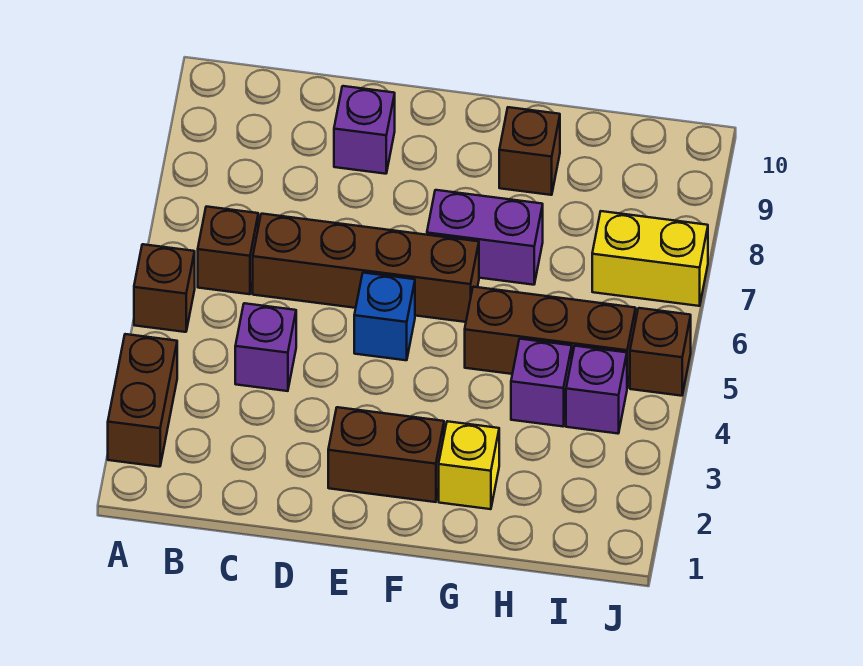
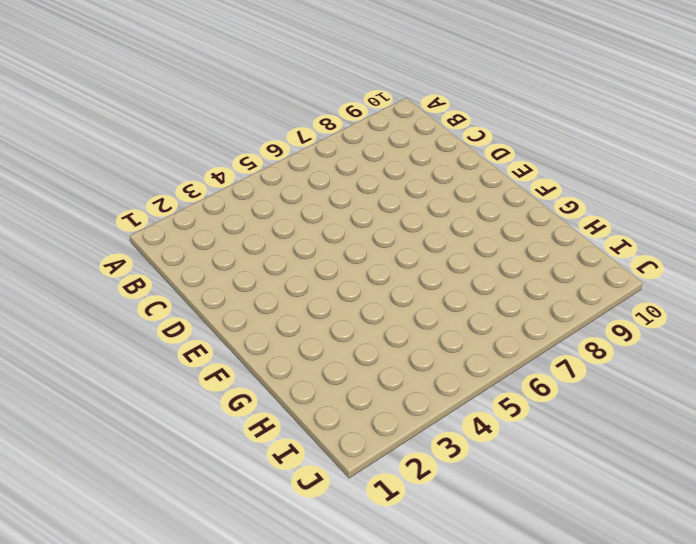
none -> brown 1x2 brick [108,334,177,467]
none -> brown 1x1 brick [134,244,195,332]
none -> brown 1x1 brick [198,206,258,294]

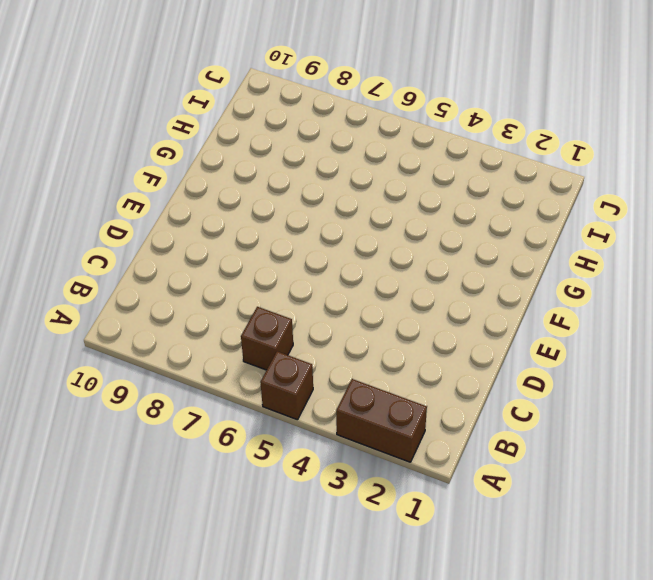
none -> purple 1x1 brick [235,303,296,391]
none -> brown 1x4 brick [253,214,479,322]
none -> purple 1x1 brick [334,86,395,174]

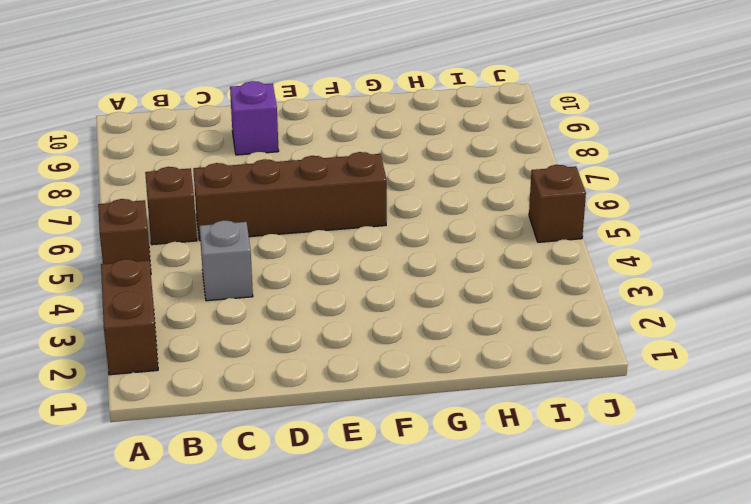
grey 1x1 brick [200,220,253,301] -> purple 1x1 brick [235,303,296,391]
none -> brown 1x2 brick [328,407,444,502]
none -> blue 1x1 brick [354,273,415,360]
none -> purple 1x2 brick [427,190,543,285]

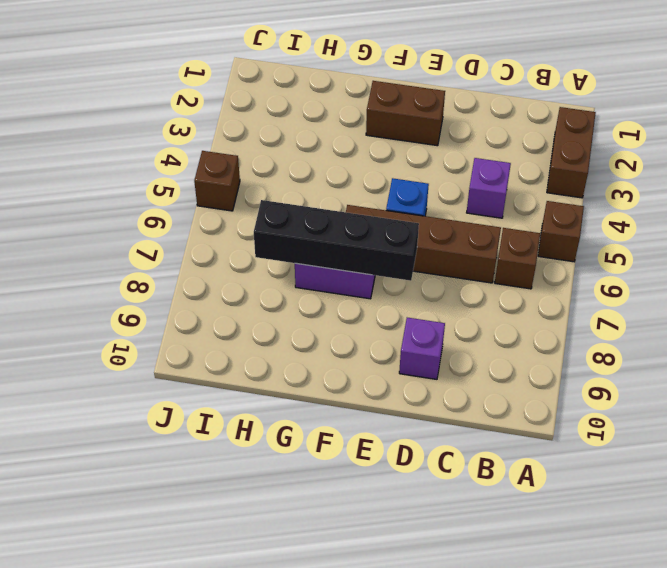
black 1x4 brick [254,200,419,281] -> none
none -> yellow 1x1 brick [439,421,499,509]
none -> brown 1x3 brick [465,287,636,388]
none -> brown 1x1 brick [499,107,560,195]

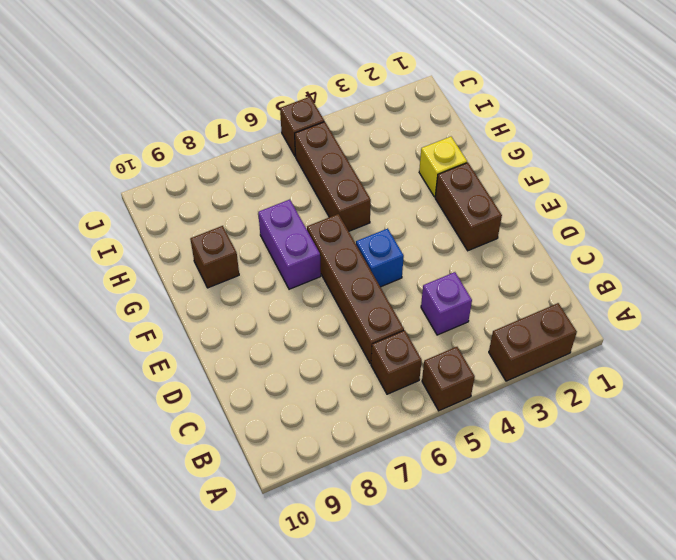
none -> purple 1x1 brick [334,86,395,174]
none -> purple 1x1 brick [511,339,572,426]
none -> purple 1x1 brick [566,346,627,434]

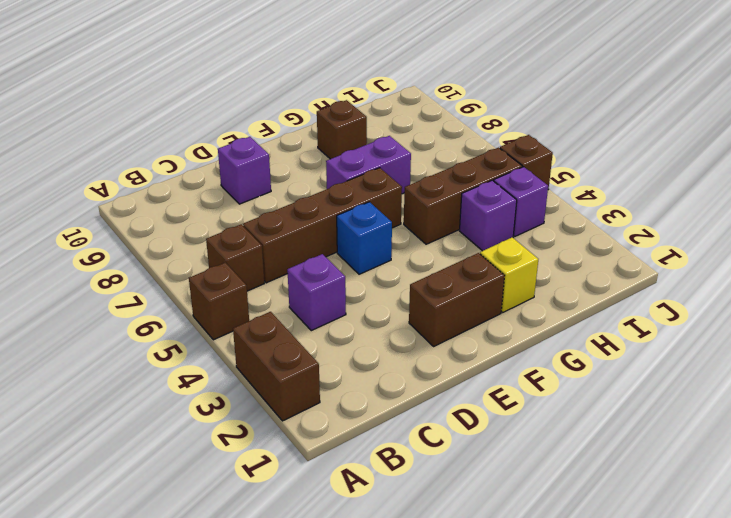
none -> yellow 1x2 brick [592,211,708,306]

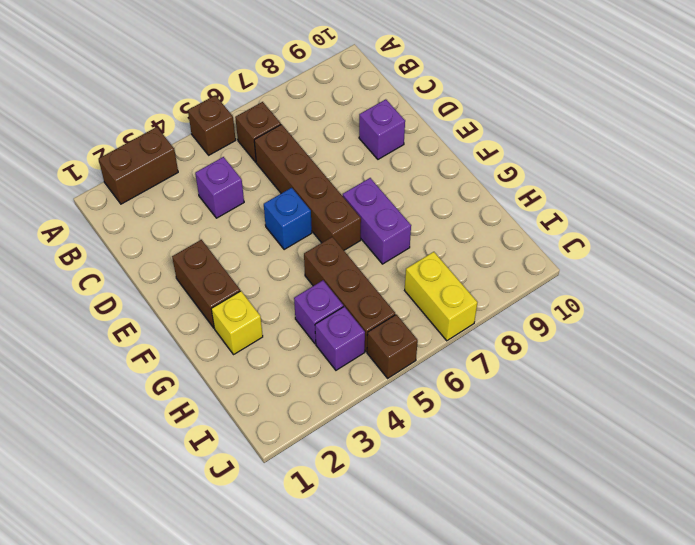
none -> brown 1x1 brick [499,107,560,195]

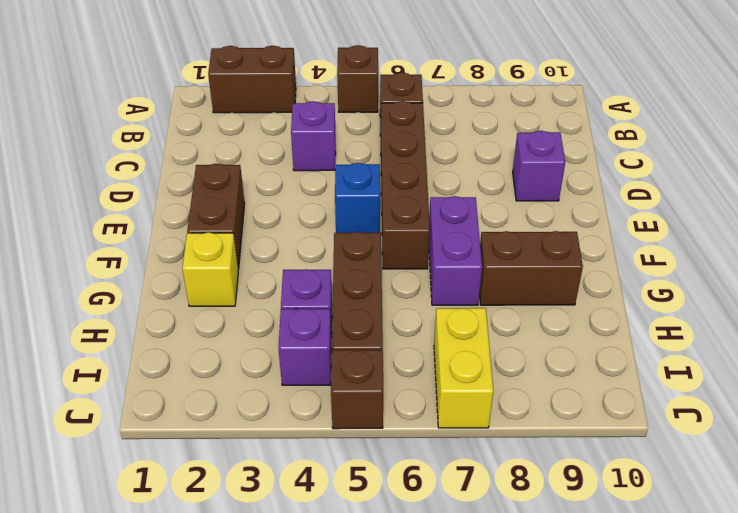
brown 1x2 brick [479,231,583,305] -> brown 1x1 brick [499,107,560,195]

